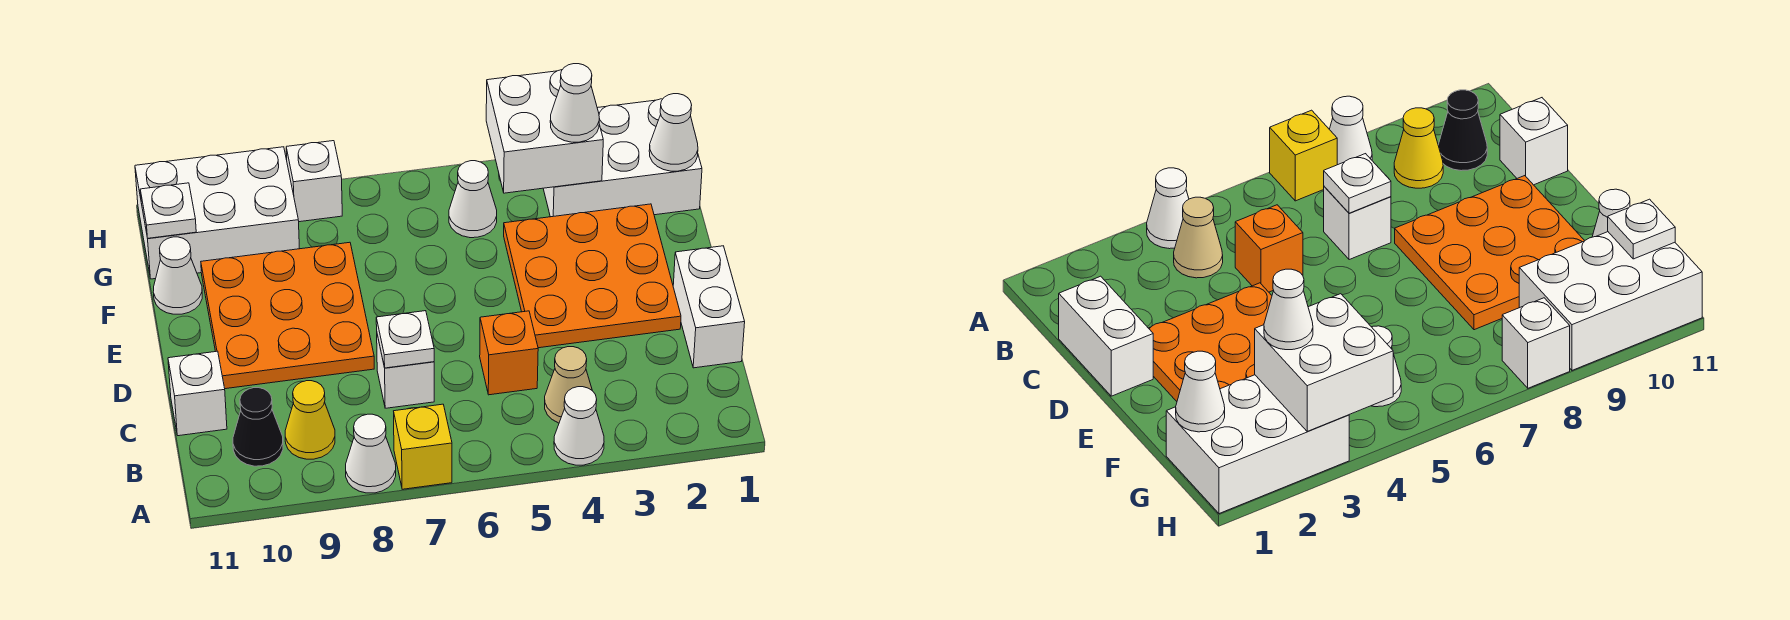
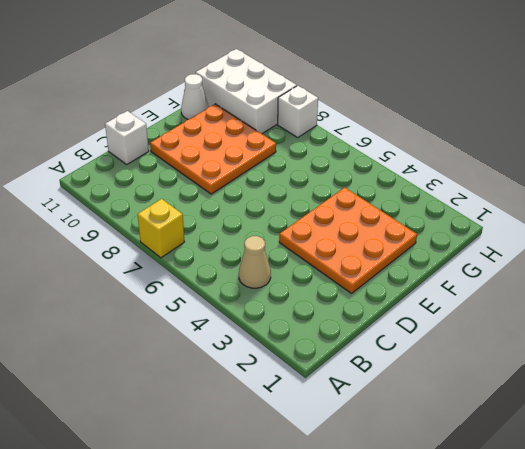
none -> white 1x1 cone [554,387,604,465]
none -> white 1x1 cone [346,414,396,493]
none -> yellow 1x1 cone [285,381,335,459]

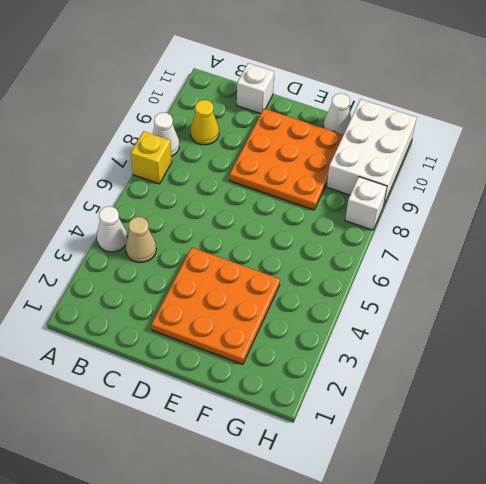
none -> black 1x1 cone [233,388,283,466]
none -> white 1x2 brick [673,246,745,368]
none -> orange 1x1 brick [480,311,538,395]

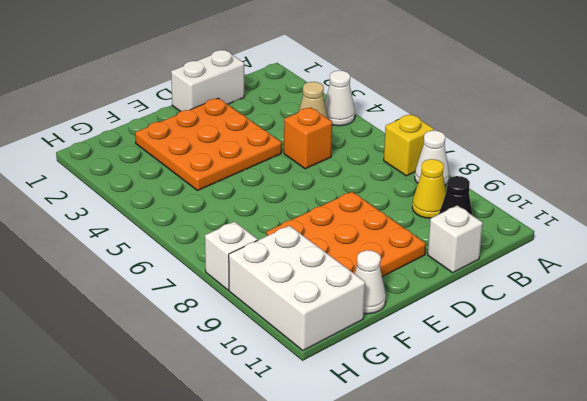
none -> white 1x1 brick [377,335,434,408]
none -> white 2x3 brick [543,99,702,217]
none -> white 1x1 cone [449,161,497,238]

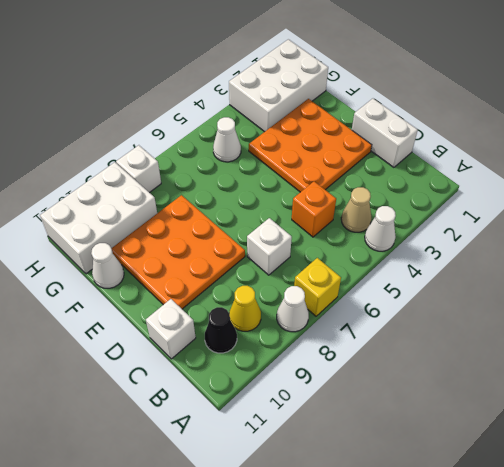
none -> white 1x1 plate [376,311,434,368]
none -> white 1x1 cone [649,94,698,171]
none -> white 2x2 brick [486,70,603,193]

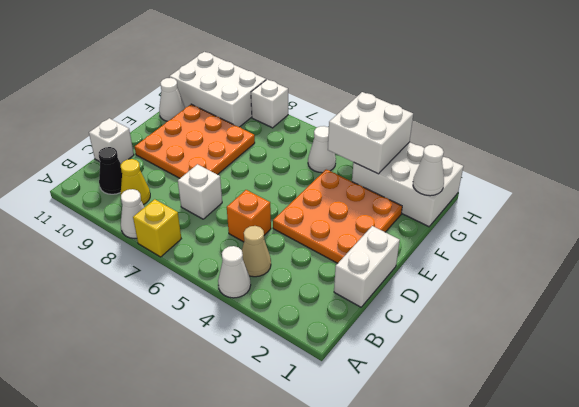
none -> white 1x1 plate [376,311,434,368]
none -> white 1x1 plate [140,183,196,238]
none -> white 1x1 cone [550,64,599,142]

